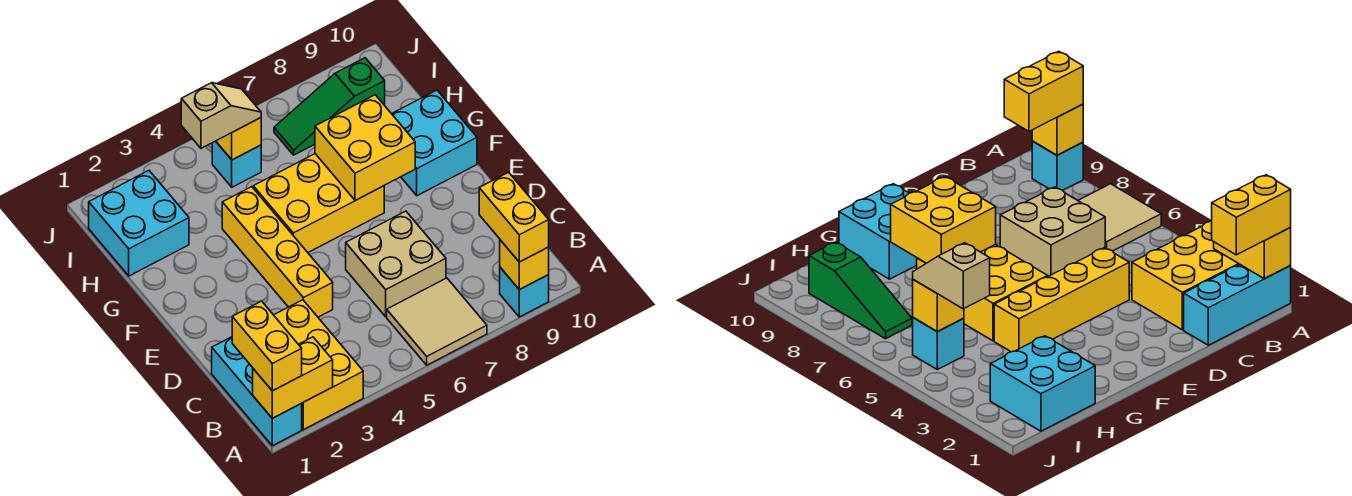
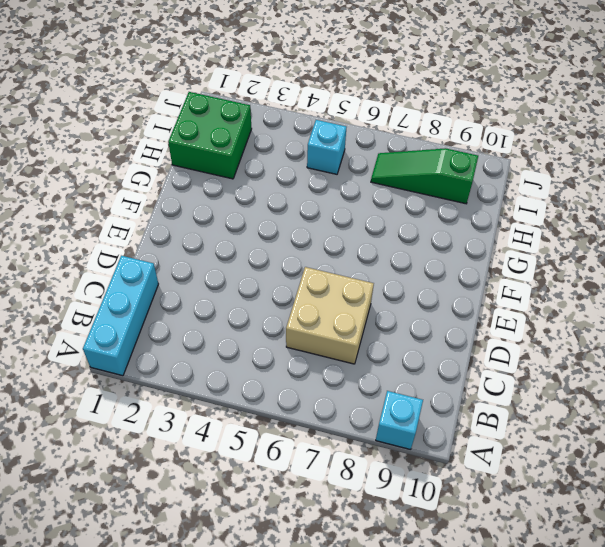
green 2x2 brick [168,92,252,179] -> cyan 2x2 brick [89,171,189,276]
none -> yellow 2x3 brick [274,300,363,430]
none -> tan 2x2 tile [387,278,487,365]
none -> yellow 1x4 brick [222,187,333,317]

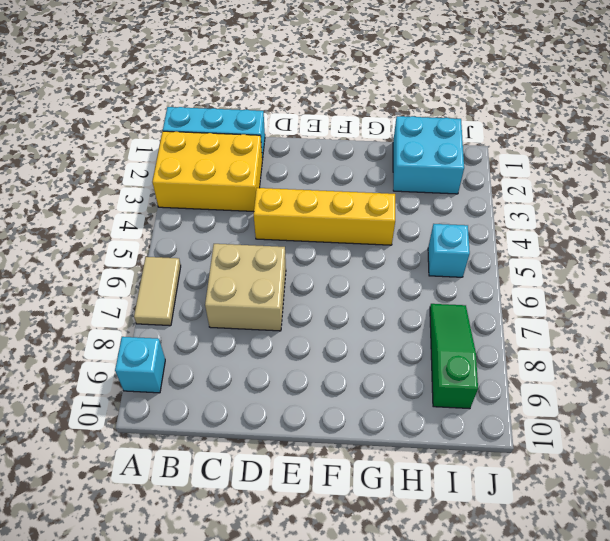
tan 1x2 tile [134,257,181,326] -> tan 2x2 tile [387,278,487,365]
none -> yellow 2x3 brick [253,154,384,252]
none -> cyan 2x2 brick [392,90,477,196]
none -> yellow 1x2 brick [253,337,333,418]

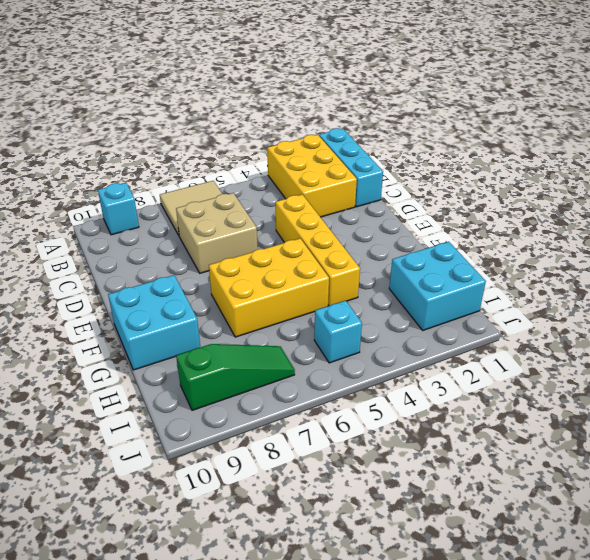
none -> yellow 1x2 brick [253,337,333,418]
none -> yellow 1x1 brick [500,240,549,290]
none -> yellow 2x2 brick [315,95,415,201]

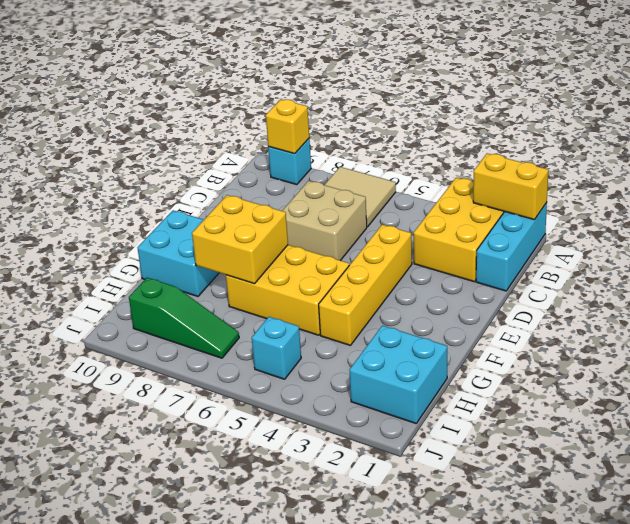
none -> yellow 1x1 brick [216,118,261,160]
none -> yellow 1x2 brick [232,301,302,391]
none -> yellow 1x2 brick [479,172,549,262]

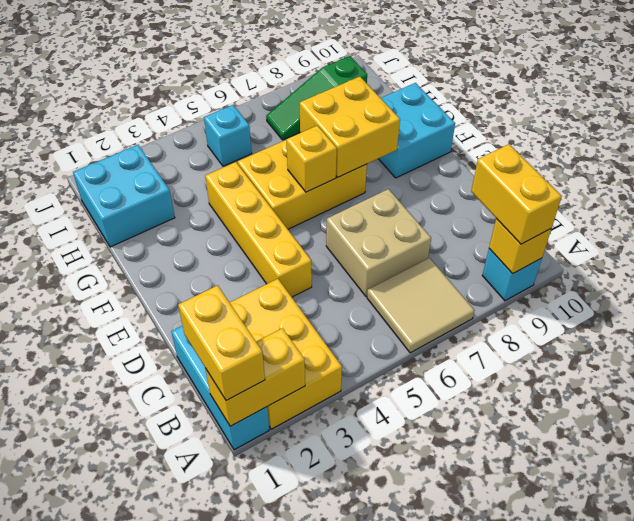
yellow 1x1 brick [287,126,337,192] -> yellow 1x1 brick moved to [216,118,261,160]
none -> tan 1x2 slope [181,83,261,148]

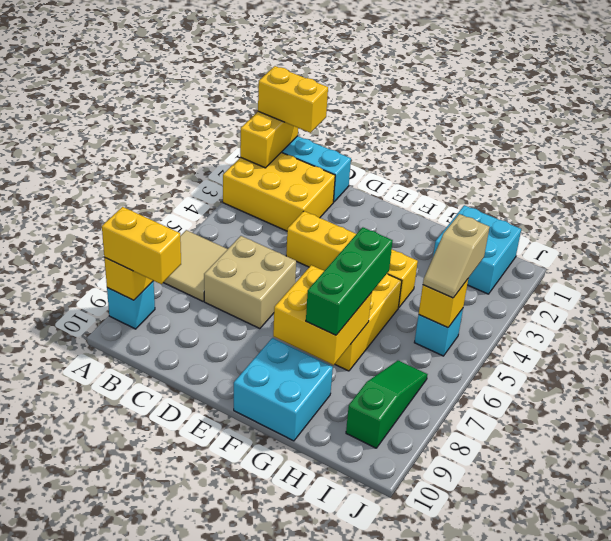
green 1x3 brick [306,227,393,335] -> none

